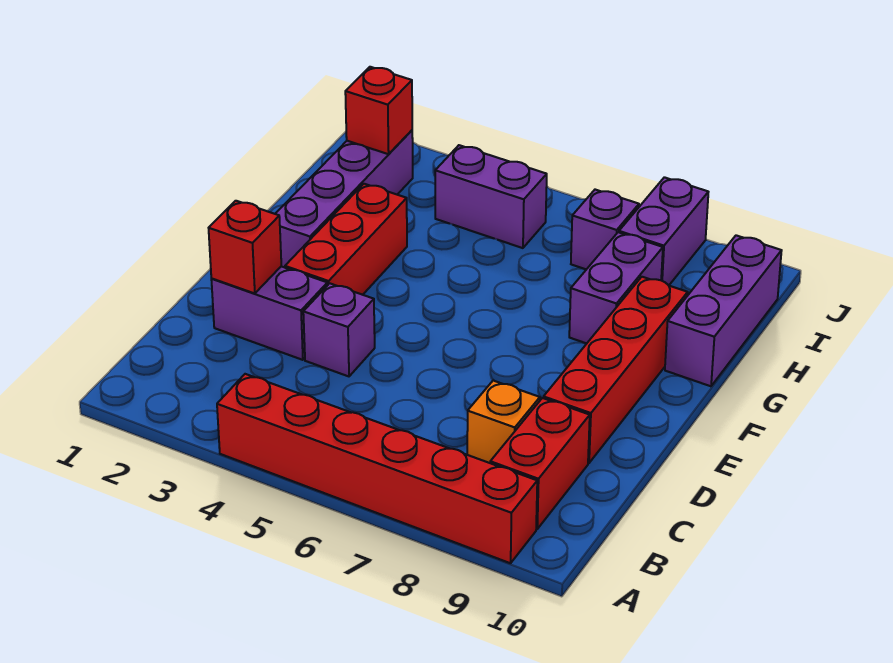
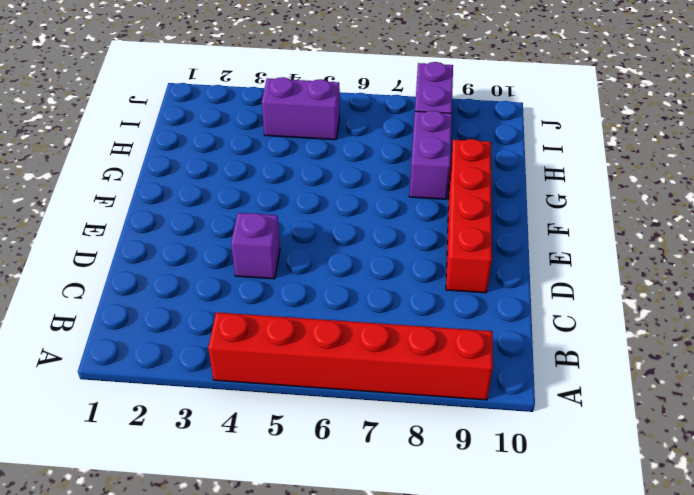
none -> red 1x2 brick [490,398,590,529]
none -> orange 1x1 brick [467,381,540,463]
none -> purple 1x2 brick [211,266,327,360]

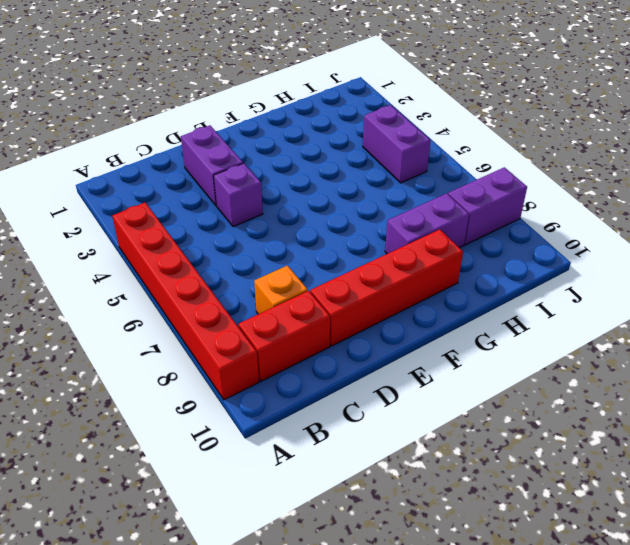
none -> red 1x3 brick [285,184,407,295]
none -> purple 1x4 brick [275,130,413,268]
none -> purple 1x3 brick [665,235,782,386]

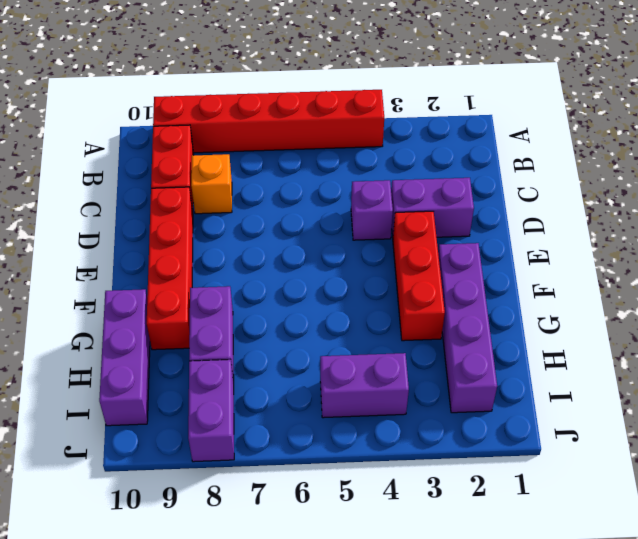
none -> purple 1x1 brick [571,190,639,269]
none -> red 1x1 brick [209,201,281,294]
none -> red 1x1 brick [345,67,412,154]

